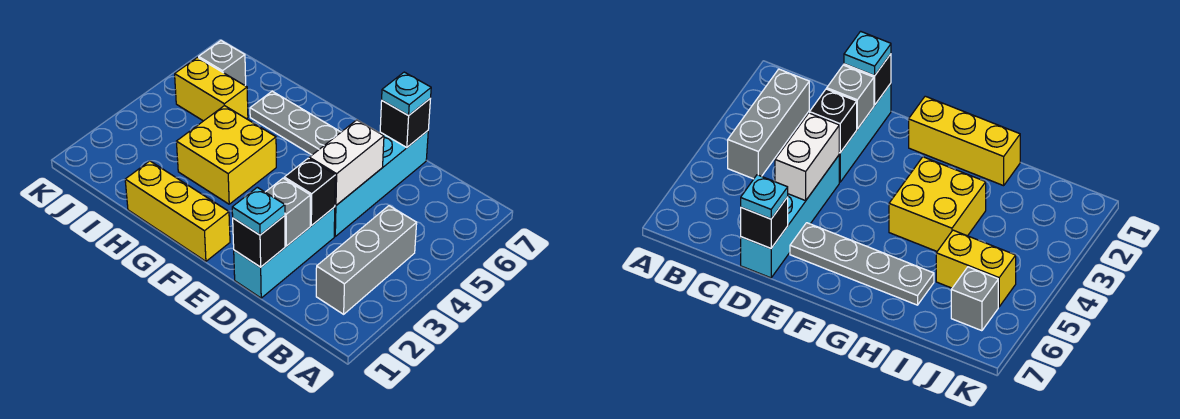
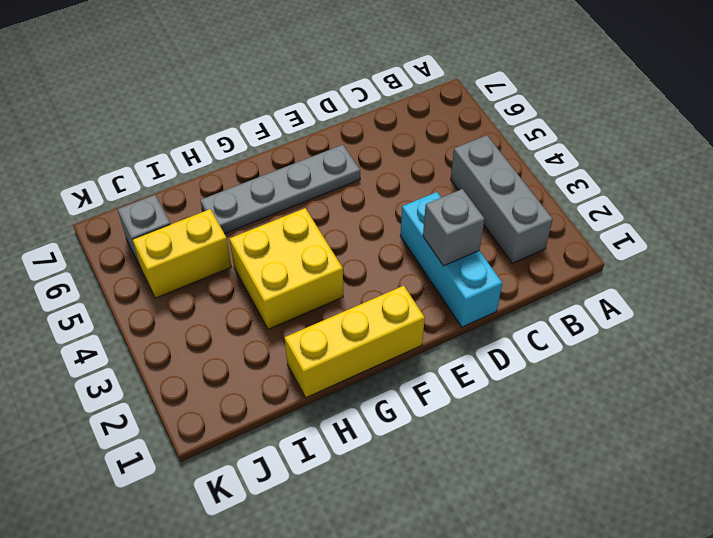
none -> cyan 1x4 brick [334,131,428,236]
none -> black 1x1 brick [233,216,285,267]
none -> black 1x1 brick [284,158,335,226]

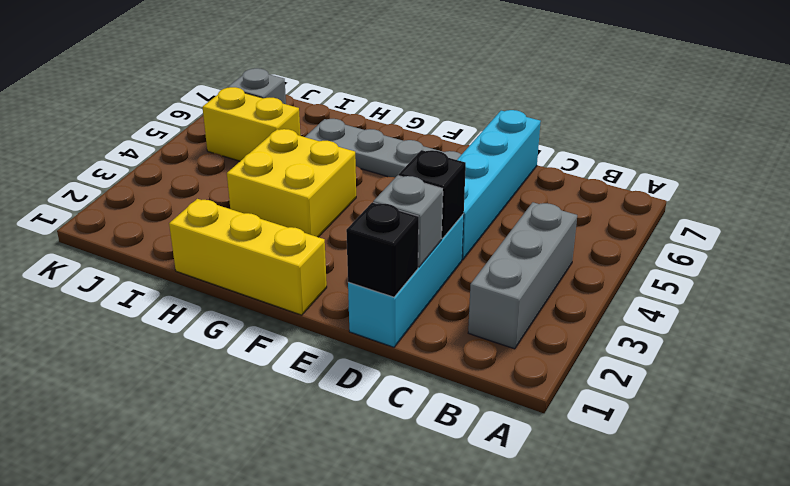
none -> white 1x2 brick [309,120,384,205]
none -> black 1x1 brick [380,99,430,148]
none -> cyan 1x1 plate [232,187,285,235]

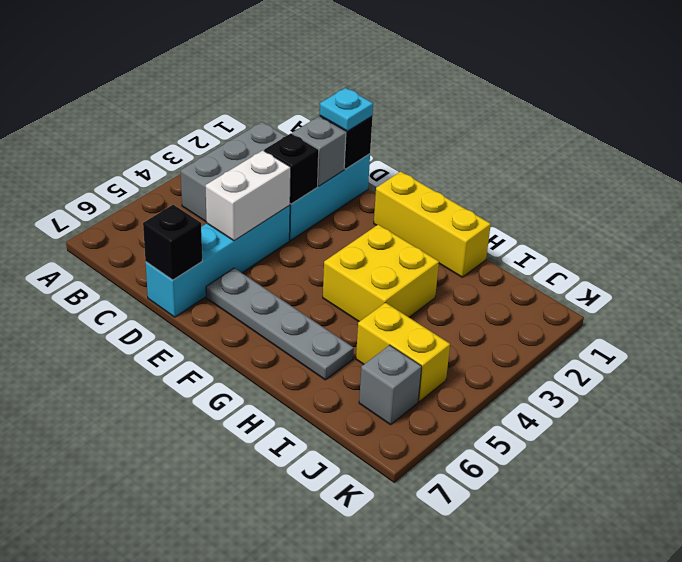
none -> cyan 1x1 plate [382,72,431,115]

